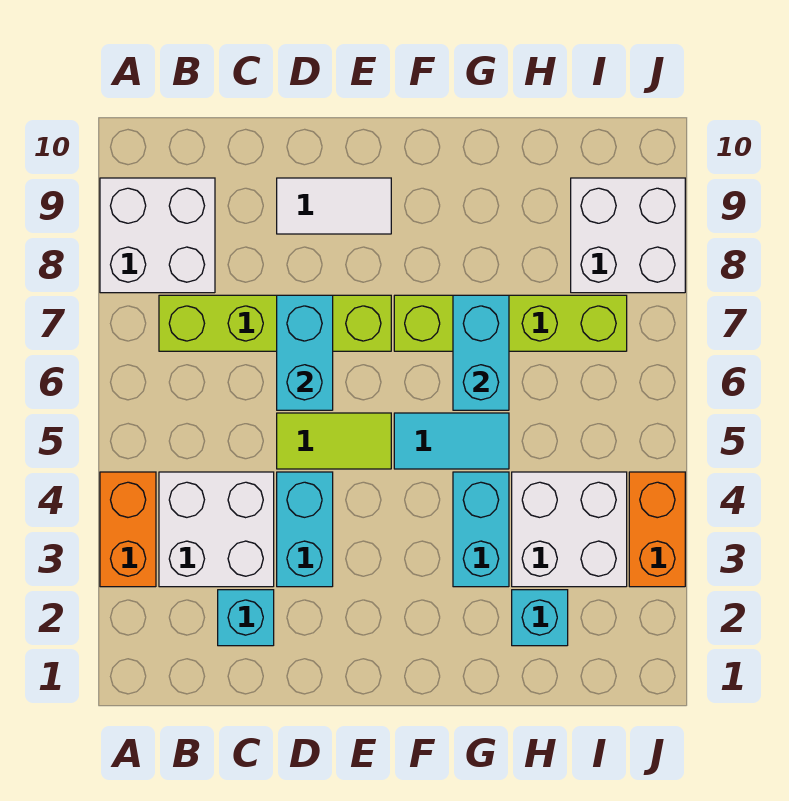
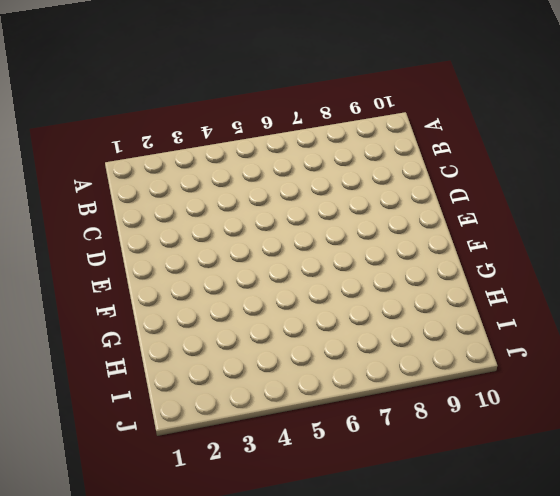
none -> orange 1x2 brick [100,472,156,587]
none -> white 2x2 brick [100,178,215,293]
none -> white 2x2 brick [159,472,274,587]

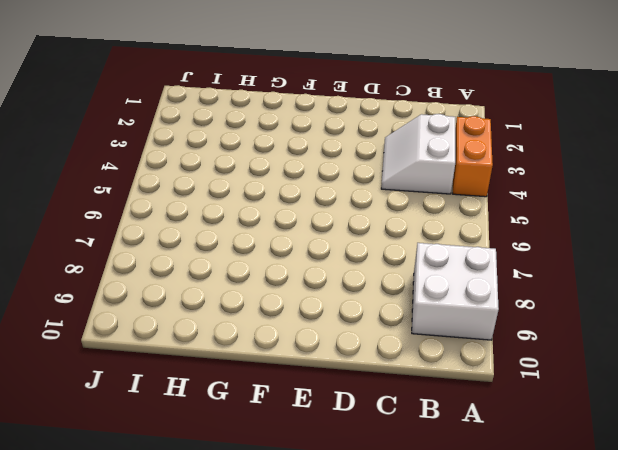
white 2x2 slope [381,114,455,194] -> white 2x2 brick [159,472,274,587]
none -> lime 1x4 brick [159,295,391,351]
none -> cyan 1x1 brick [218,590,274,646]
none -> cyan 1x2 brick [277,472,333,587]

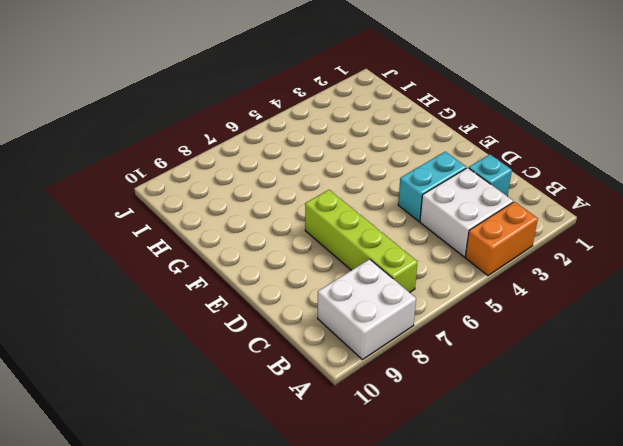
none -> lime 1x2 tile [277,413,391,469]
none -> white 1x2 tile [277,178,391,234]
none -> cyan 1x2 tile [394,413,509,469]

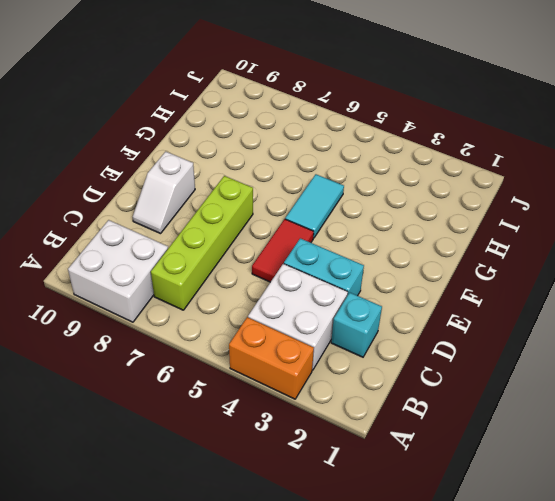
red 1x2 tile [252,219,314,282] -> lime 1x2 tile [277,413,391,469]
white 1x2 slope [133,152,195,234] -> white 1x2 tile [277,178,391,234]
none -> lime 1x4 brick [394,295,627,351]
none -> cyan 1x2 brick [453,472,509,587]
none -> cyan 1x1 brick [512,590,568,646]

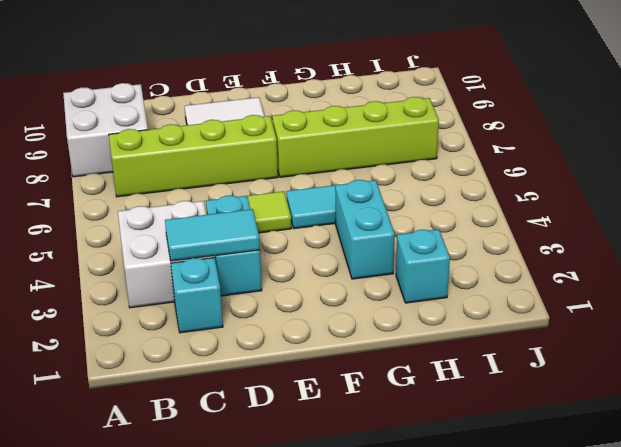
cyan 1x2 tile [165,209,260,261] -> none
none -> orange 1x2 brick [100,472,156,587]
none -> white 2x2 brick [512,472,627,587]
none -> white 2x2 brick [571,178,685,293]

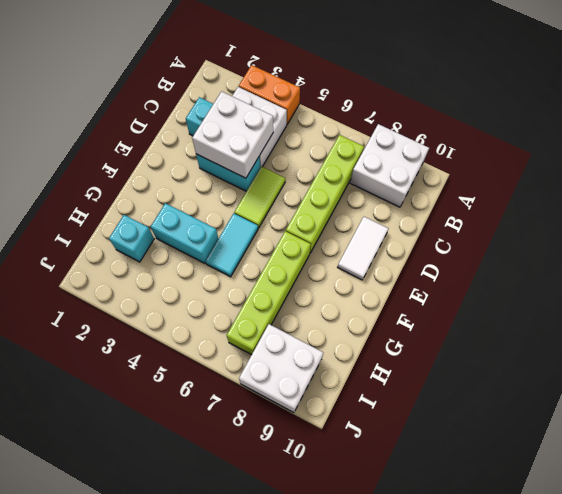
white 2x2 brick [192,91,273,178] -> white 2x2 brick moved to [512,472,627,587]
none -> orange 1x2 brick [629,472,685,587]
none -> cyan 1x2 brick [277,295,333,410]
none -> cyan 1x2 brick [453,295,509,410]

